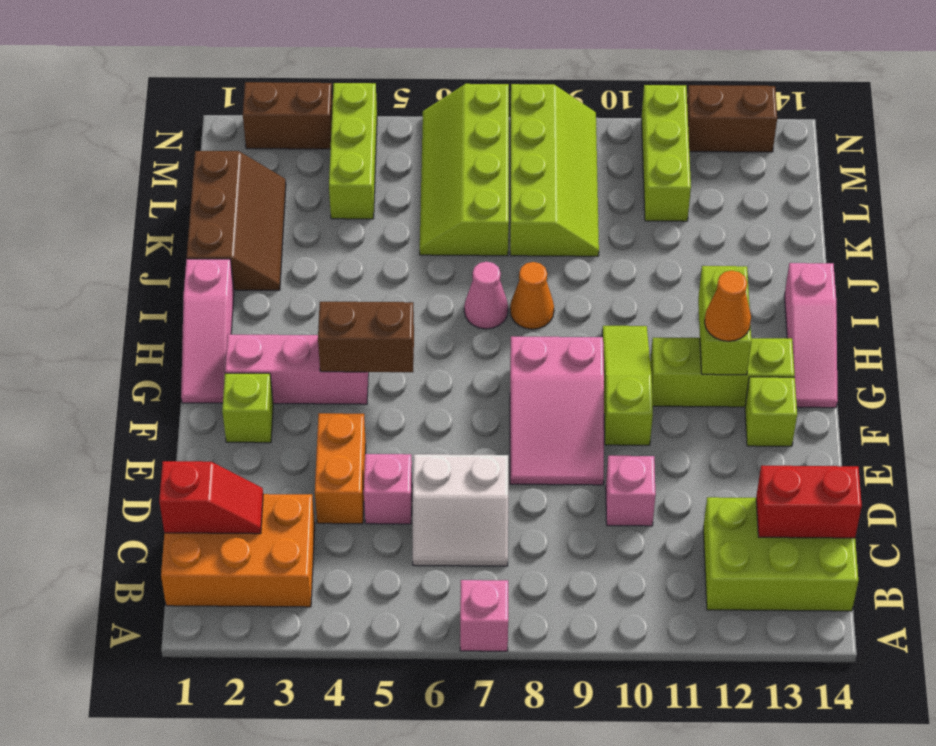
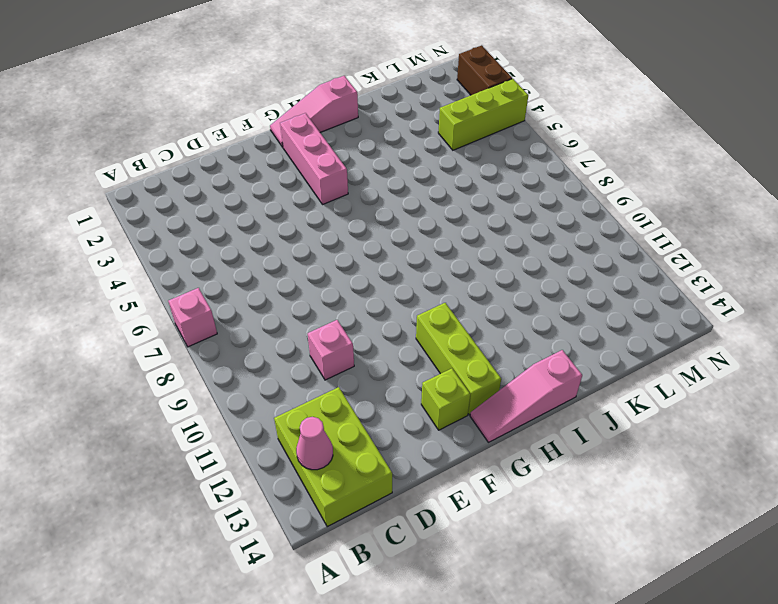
pink 1x1 cone [296,417,333,470] -> pink 1x1 cone moved to [464,262,508,329]
none -> orange 2x3 brick [161,494,315,607]
none -> white 2x2 slope [413,454,508,566]
none -> orange 1x2 brick [315,413,366,524]

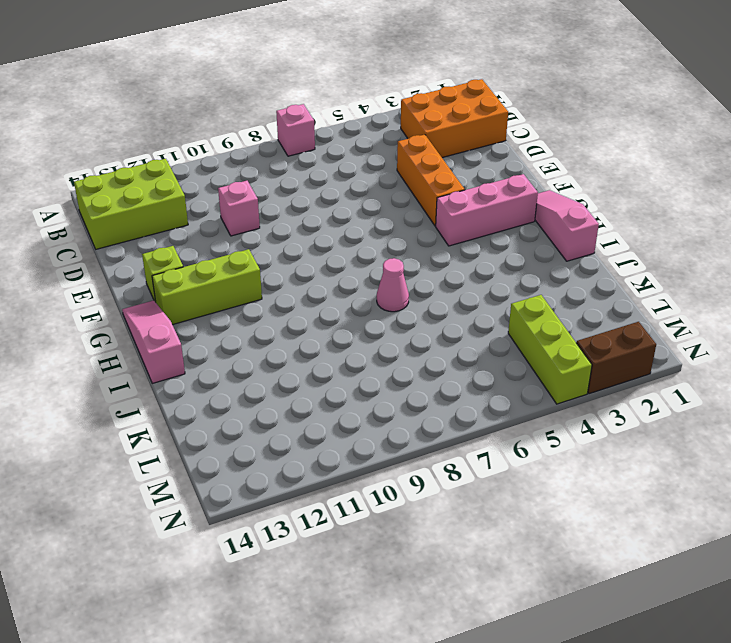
orange 1x3 brick [397,134,465,226] -> orange 1x2 brick [315,413,366,524]
none -> white 2x2 slope [413,454,508,566]
none -> pink 1x1 brick [364,454,412,524]
none -> pink 2x3 slope [510,336,604,485]

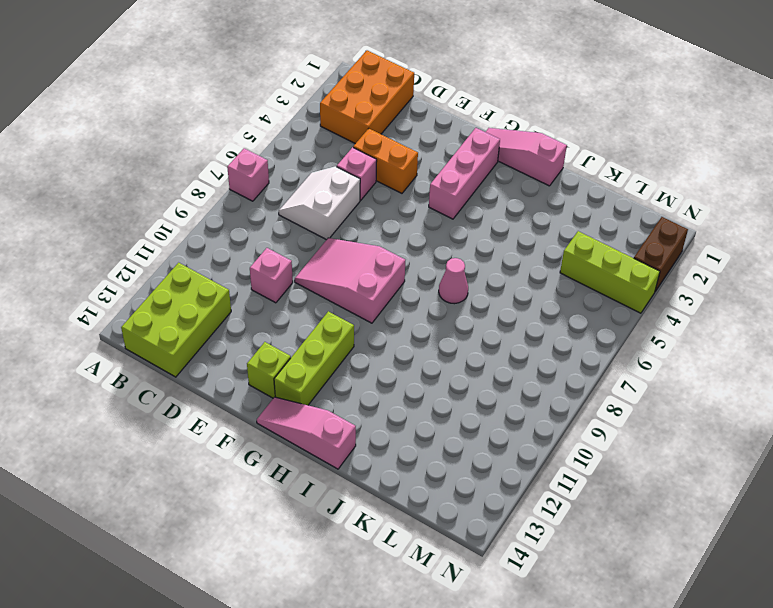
none -> lime 1x1 brick [222,373,273,443]
none -> lime 1x3 slope [602,326,653,445]
none -> orange 1x1 cone [510,262,554,329]

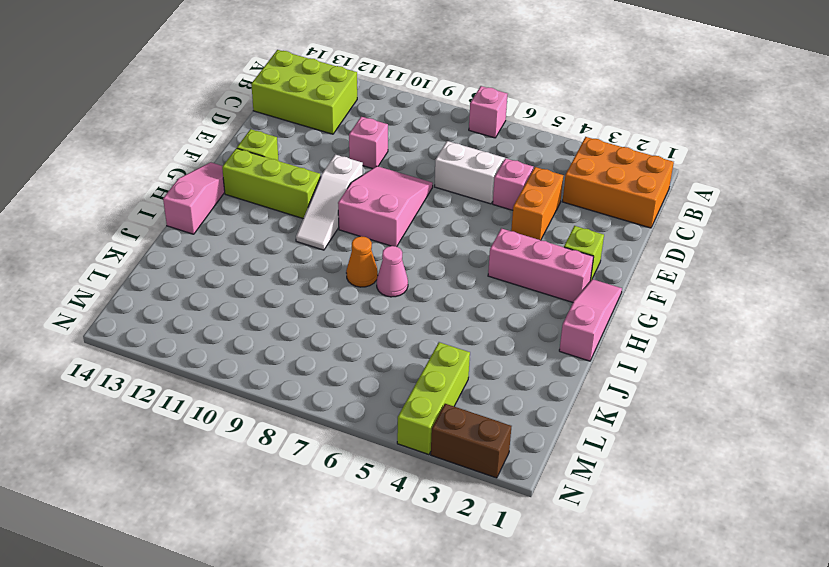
white 1x3 slope [296,154,363,250] -> lime 1x3 slope [602,326,653,445]
none -> brown 2x3 slope [187,151,286,290]
none -> lime 2x4 slope [420,84,509,256]
none -> lime 2x4 slope [510,84,599,256]

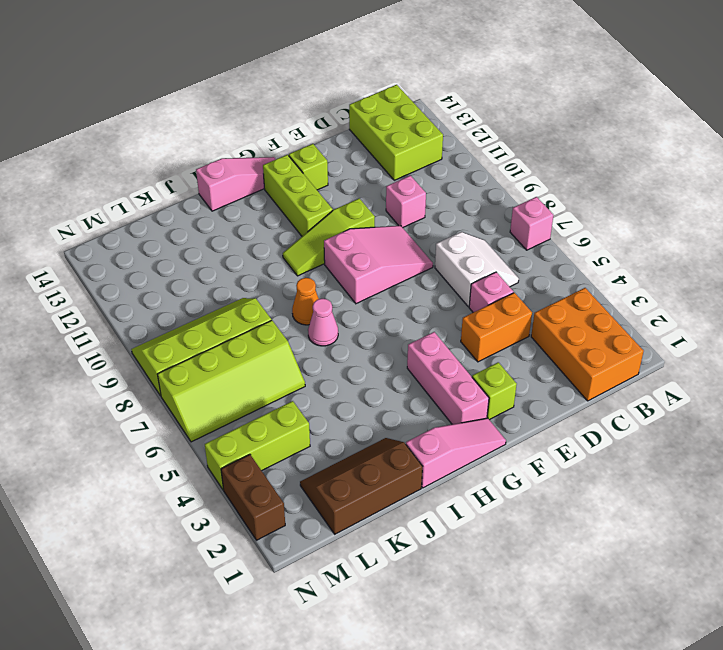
none -> lime 1x3 brick [642,85,691,221]
none -> brown 1x2 brick [687,85,777,152]
none -> red 1x2 slope [159,461,263,534]

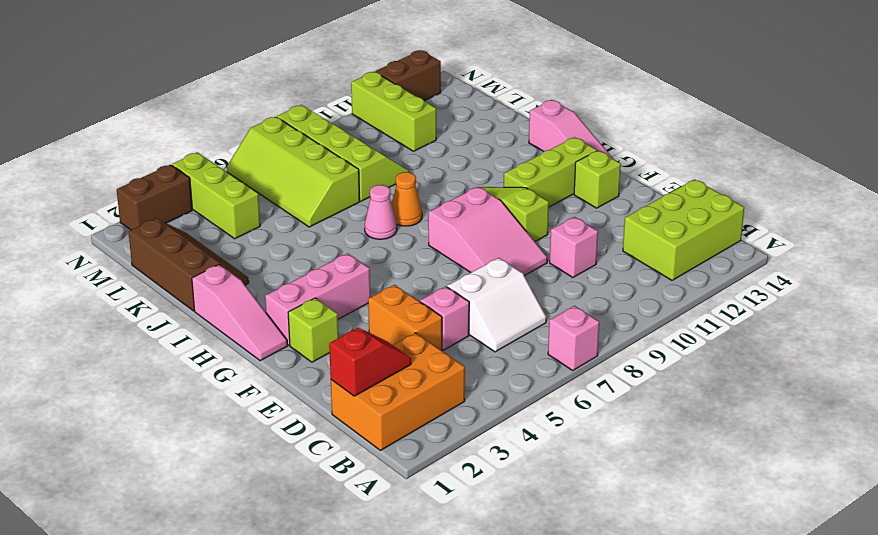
none -> red 1x2 brick [756,466,862,538]
none -> brown 1x2 brick [318,302,414,372]
none -> lime 1x2 brick [698,266,751,375]

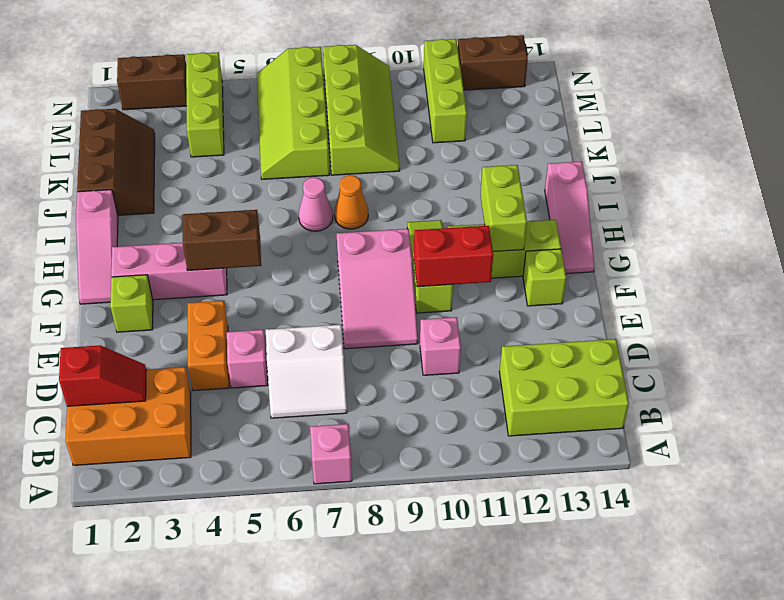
red 1x2 brick [414,226,493,287] -> red 1x2 brick moved to [756,466,862,538]
none -> orange 1x1 cone [705,271,751,341]

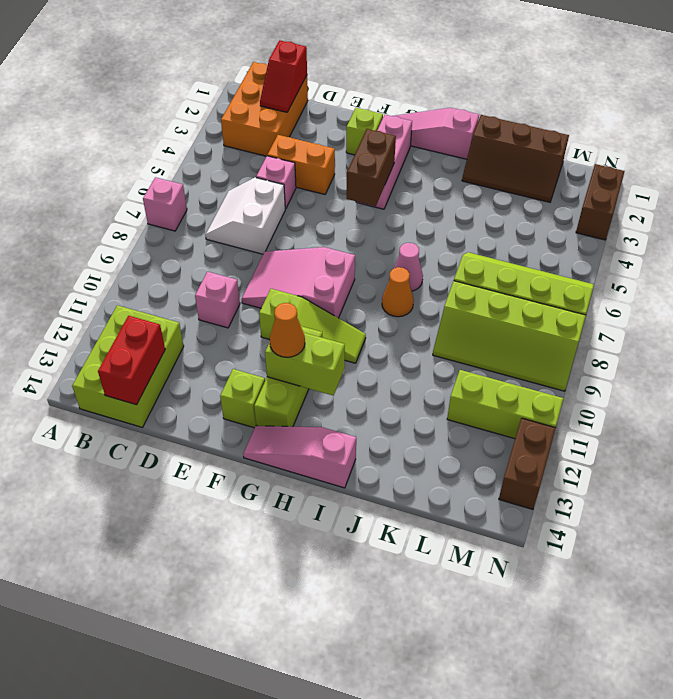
none -> lime 1x3 brick [329,83,377,219]

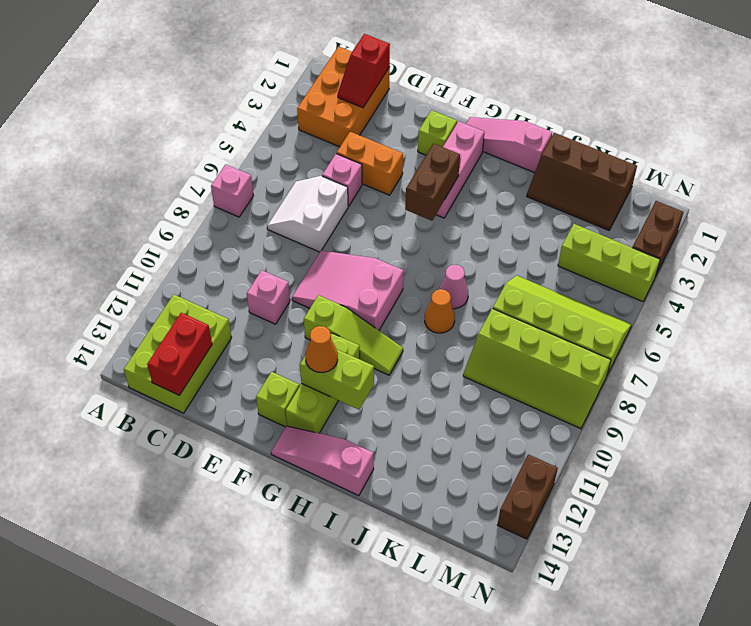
none -> lime 1x3 brick [642,85,691,221]

